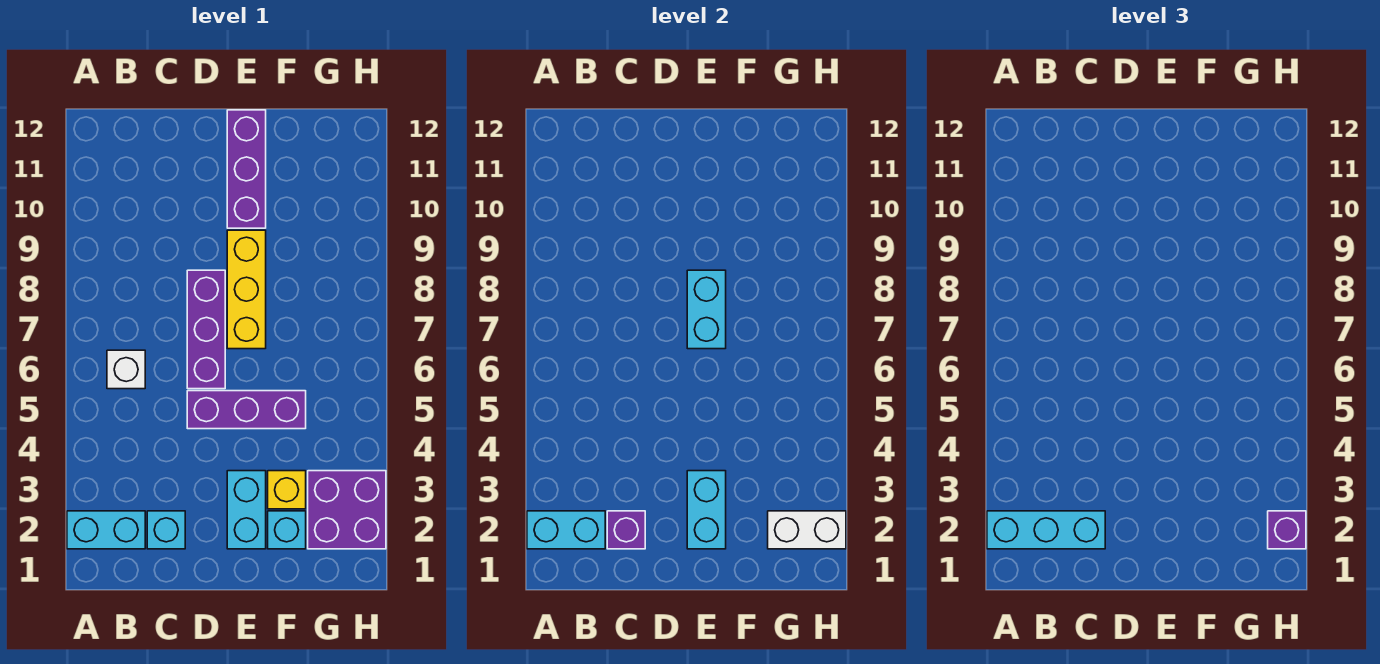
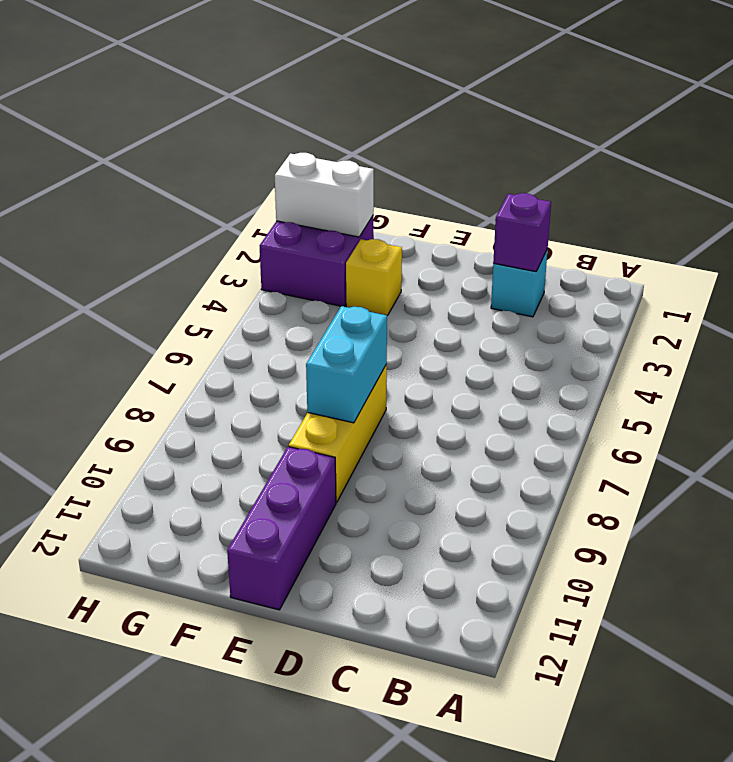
none -> cyan 1x2 brick [67,511,145,549]
none -> white 1x1 brick [107,350,145,389]
none -> purple 1x3 brick [187,391,306,429]

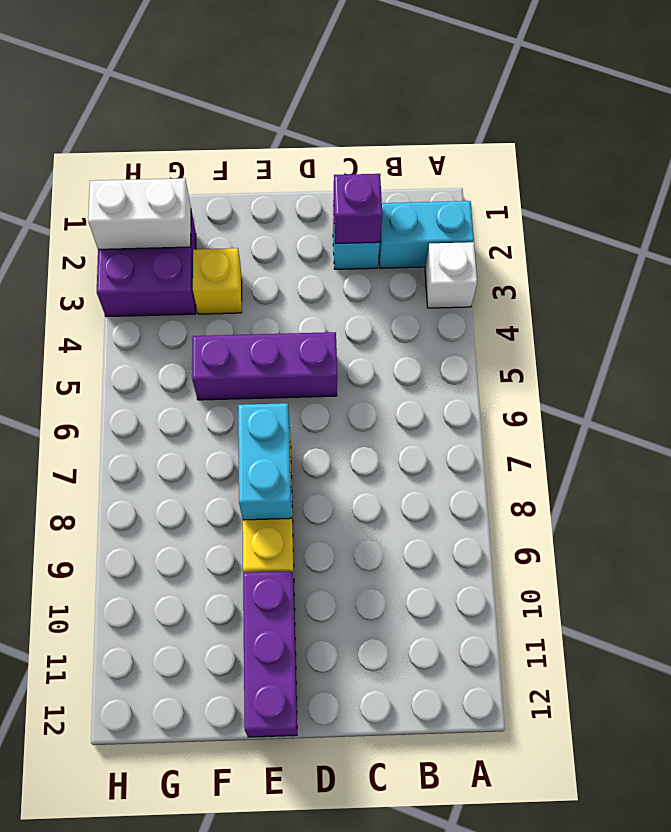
white 1x1 brick [425,242,477,308] -> white 1x1 brick moved to [107,350,145,389]
none -> purple 1x3 brick [187,270,225,389]
none -> cyan 1x2 brick [227,471,266,549]
none -> cyan 1x1 brick [268,511,306,549]

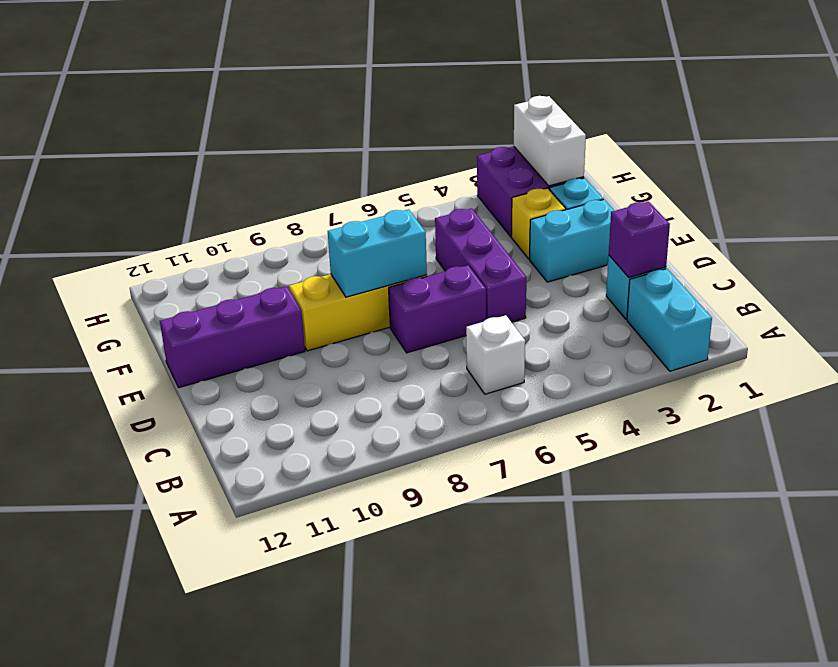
purple 1x2 brick [389,265,486,353] -> purple 1x3 brick [187,270,225,389]
none -> cyan 1x2 brick [527,511,605,549]
none -> cyan 1x2 brick [687,471,726,549]
none -> cyan 1x3 brick [987,511,1105,549]

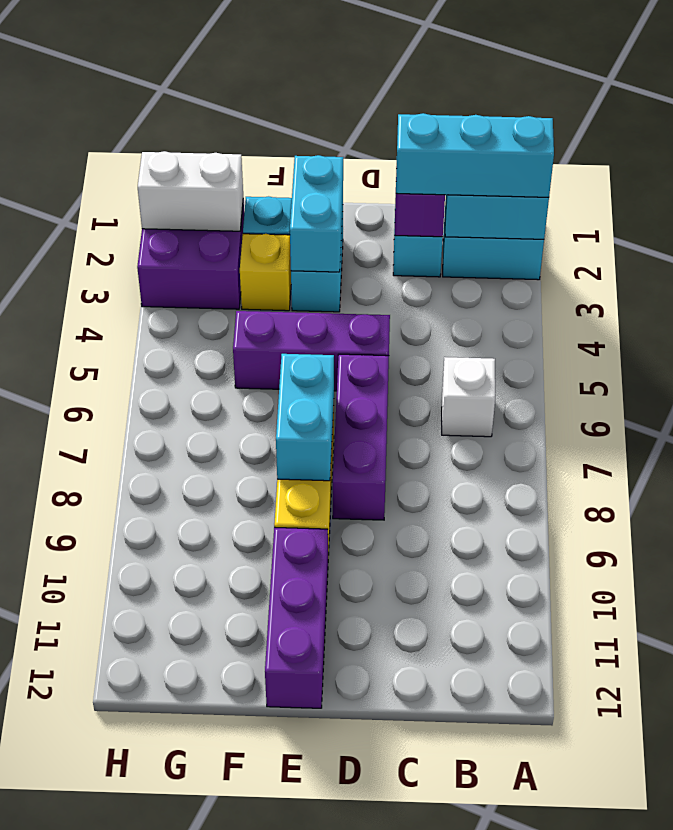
none -> purple 1x1 brick [1268,511,1306,549]

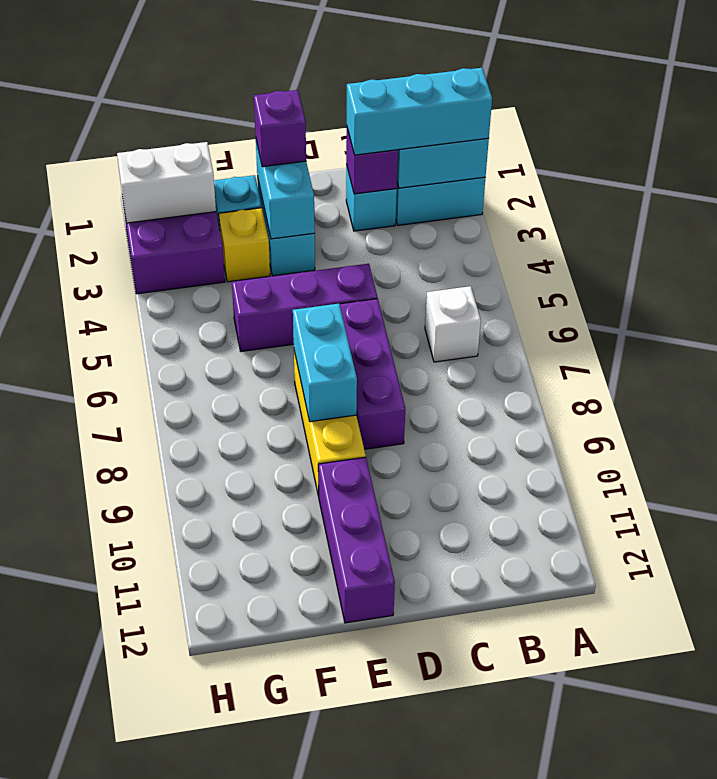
purple 1x1 brick [254,90,306,167] -> purple 1x1 brick moved to [1268,511,1306,549]

